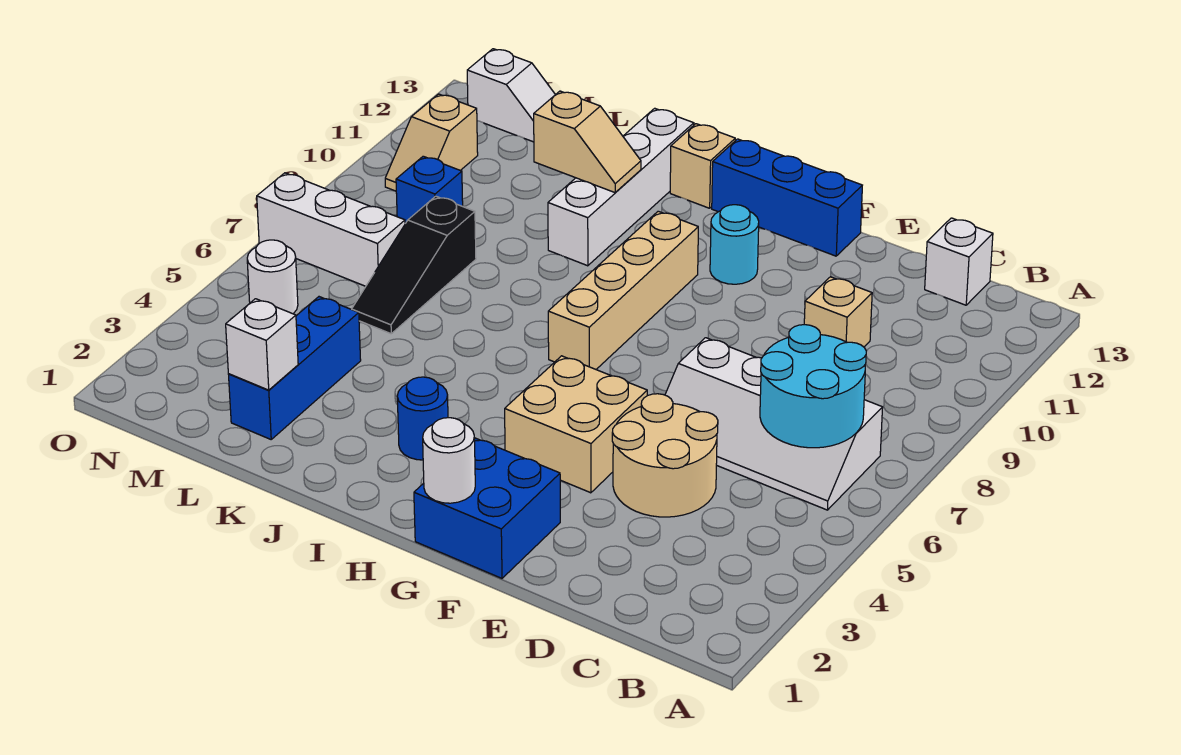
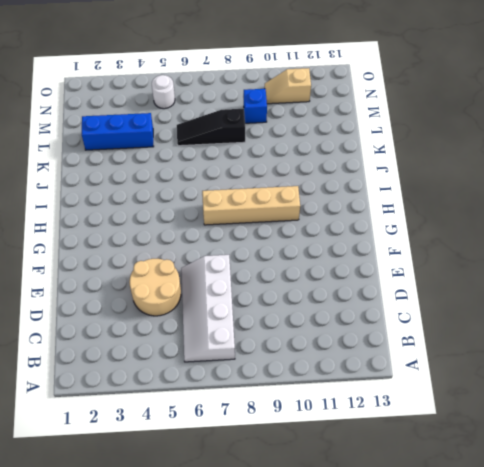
none -> white 1x1 brick [925,218,993,305]
none -> tan 1x1 brick [804,277,872,347]
none -> blue 2x2 brick [414,438,560,578]

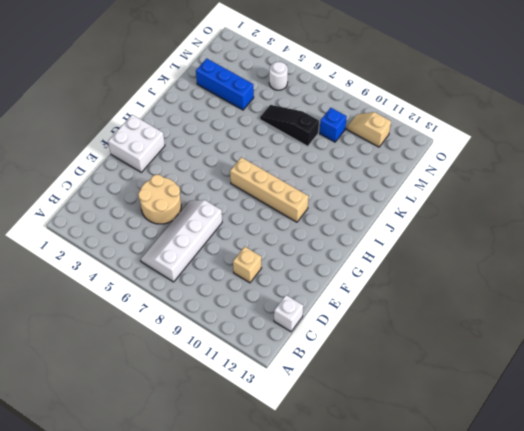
white 2x2 brick [108,115,165,172] -> blue 2x2 brick [414,438,560,578]
none -> tan 2x2 brick [505,356,647,493]
none -> blue 1x3 brick [712,139,862,256]
none -> cyan 1x1 round brick [710,205,759,284]

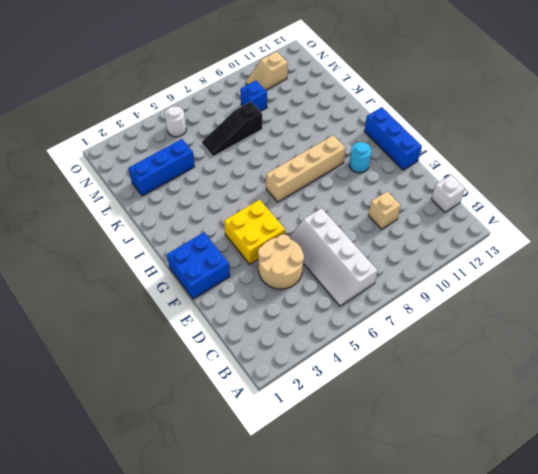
yellow 2x2 brick [224,200,285,264] -> tan 2x2 brick [505,356,647,493]
none -> blue 1x1 round brick [397,377,448,460]
none -> tan 1x1 brick [670,124,735,208]
none -> white 1x4 brick [548,108,694,266]

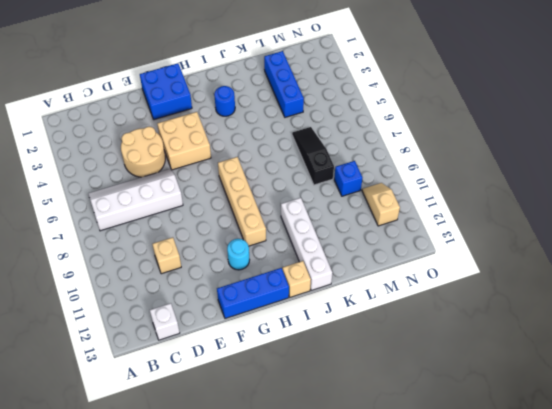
none -> white 1x3 brick [257,173,405,286]
none -> white 1x2 slope [467,49,555,142]
none -> white 1x1 round brick [247,240,298,314]

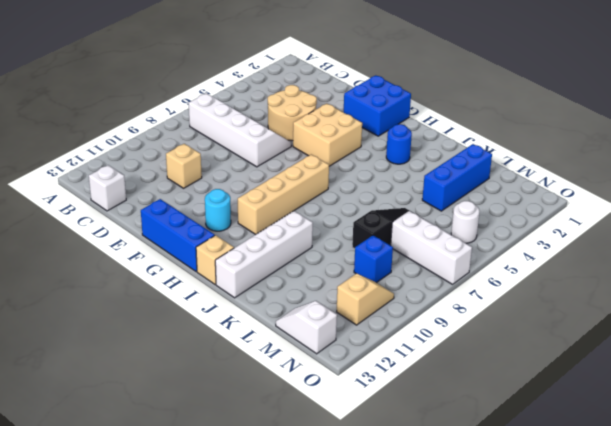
none -> cyan 2x2 round brick [760,325,866,448]
none -> white 1x1 round brick [423,418,475,503]
none -> tan 1x2 slope [534,91,641,193]

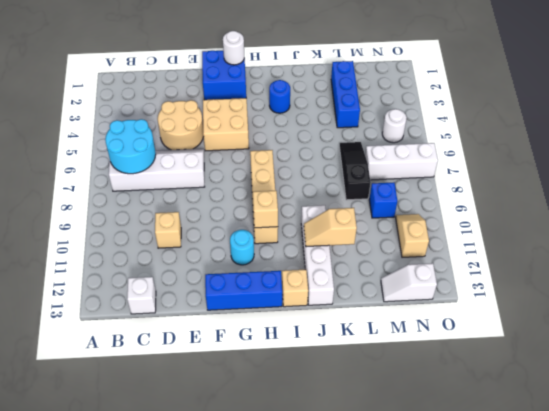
tan 1x1 brick [253,191,278,228] -> none
none -> white 1x1 brick [226,299,298,390]

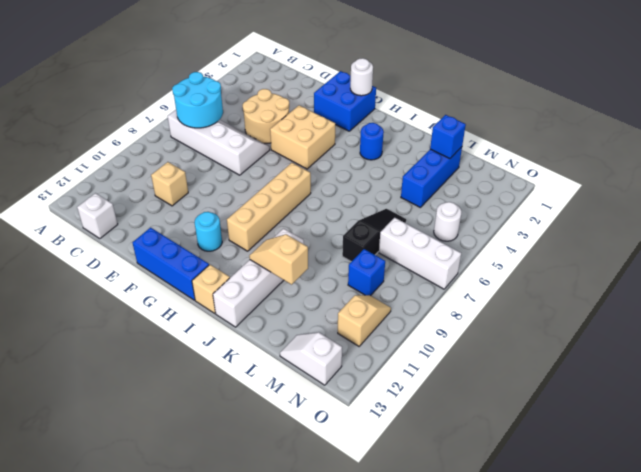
blue 1x1 brick [430,115,466,159] -> white 1x1 brick [226,299,298,390]

